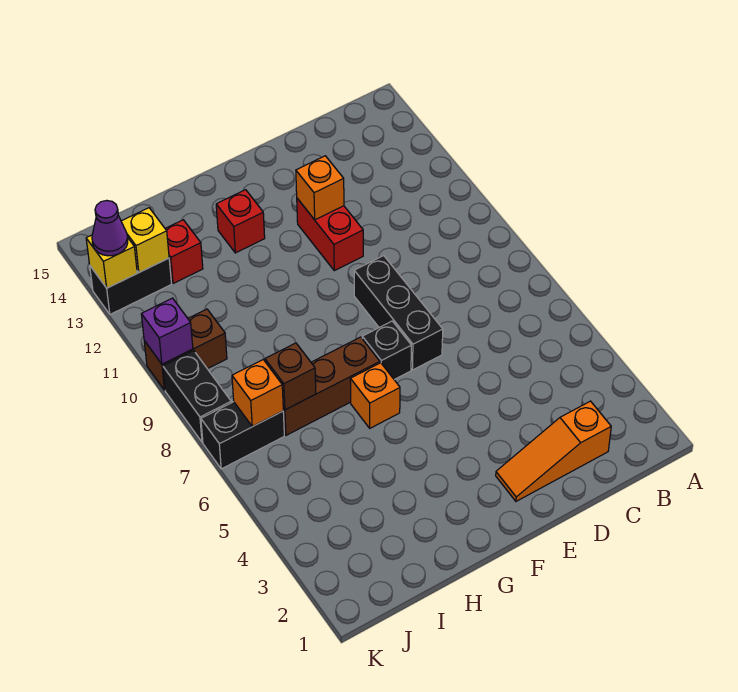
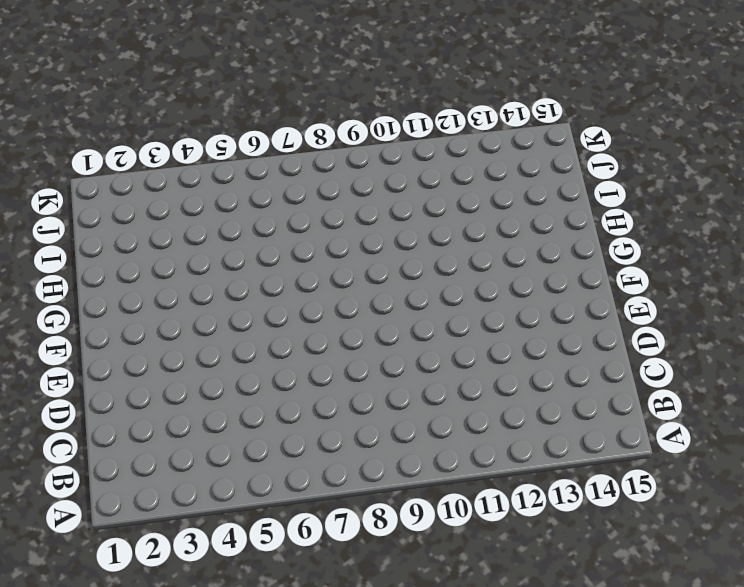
none -> orange 1x3 slope [496,401,611,501]
none -> black 1x3 brick [354,256,443,370]
none -> red 1x2 brick [297,198,363,271]

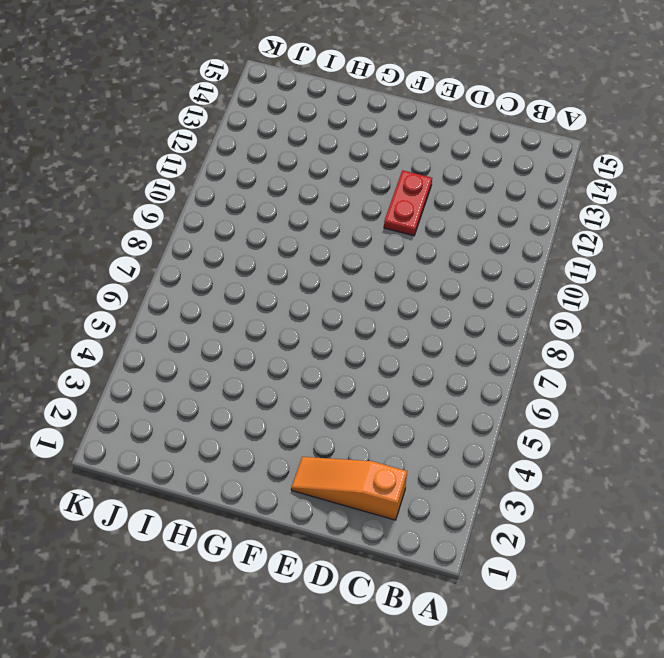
red 1x2 plate [384,170,432,236] -> red 1x2 brick [297,198,363,271]
none -> black 1x3 brick [354,256,443,370]
none -> black 1x1 brick [362,321,411,380]
none -> orange 1x1 brick [350,363,400,428]

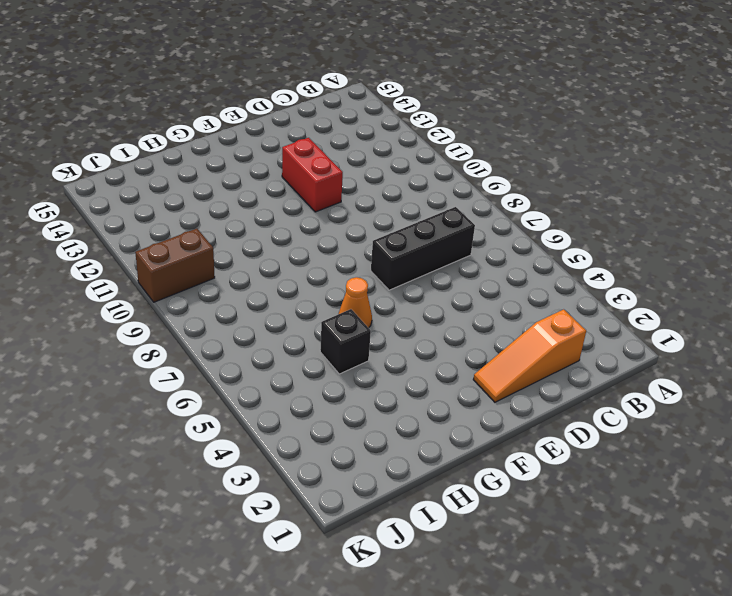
black 1x3 brick [371,207,475,290] -> black 1x3 brick turned to [354,256,443,370]
orange 1x1 cone [339,277,372,328] -> orange 1x1 brick [350,363,400,428]
black 1x1 brick [320,309,371,374] -> black 1x1 brick moved to [362,321,411,380]
none -> brown 1x3 brick [283,337,380,435]
none -> red 1x1 brick [216,190,265,253]
none -> red 1x1 brick [165,220,203,284]

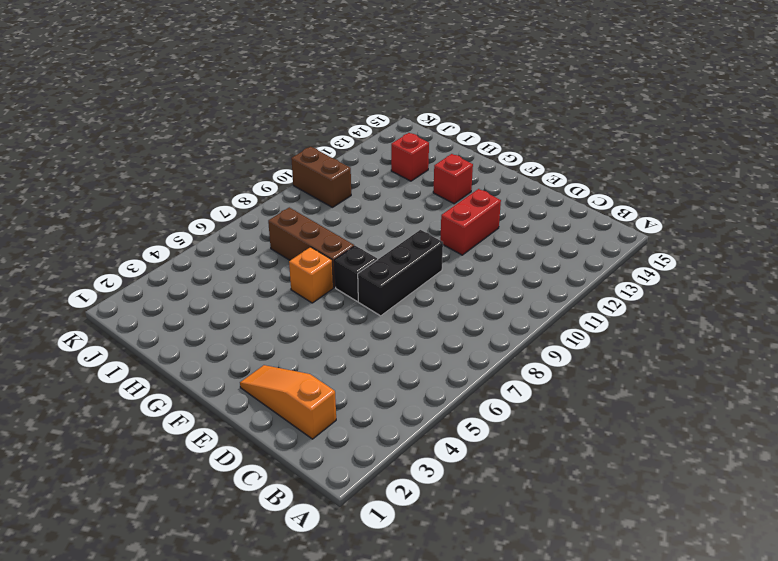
none -> black 1x2 brick [201,402,284,469]
none -> black 1x2 brick [90,258,172,314]
none -> black 1x2 brick [163,351,231,442]

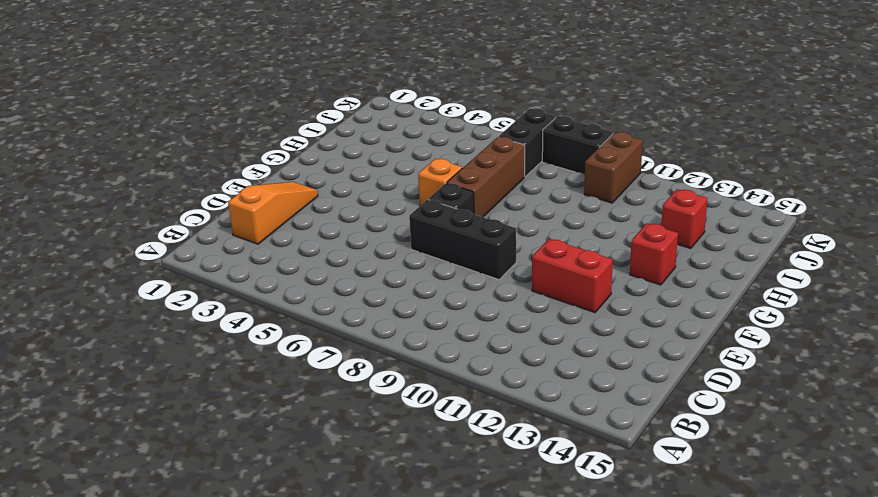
none -> black 1x2 brick [90,258,172,314]
none -> orange 1x1 brick [296,156,344,220]
none -> brown 1x1 brick [265,343,316,410]

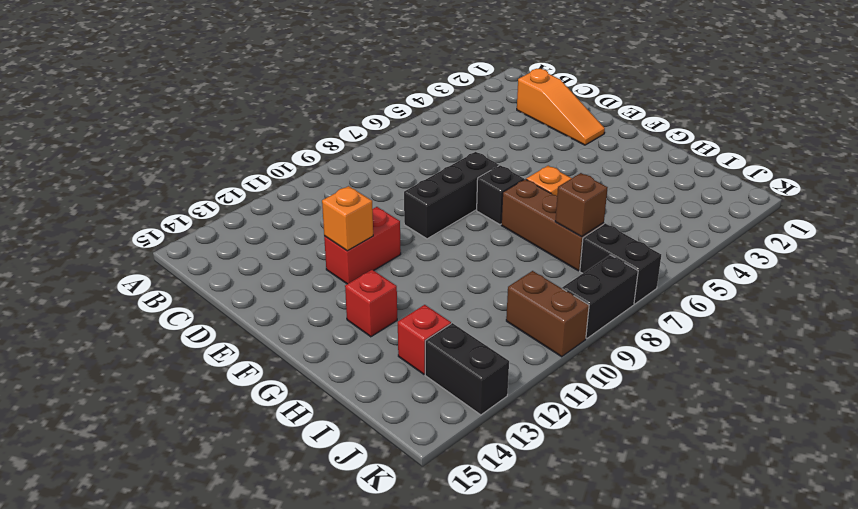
none -> orange 1x1 brick [232,360,283,427]
none -> yellow 1x1 brick [121,208,169,272]
none -> purple 1x1 brick [141,298,193,364]

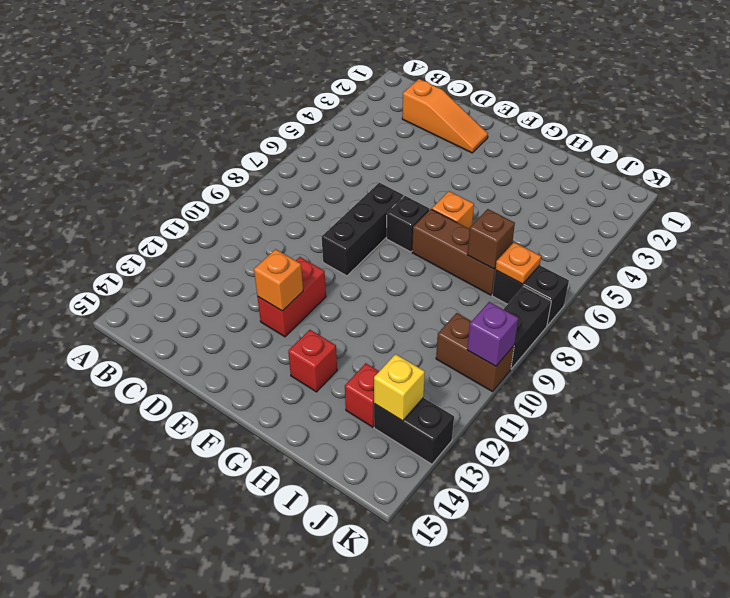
orange 1x1 plate [495,242,541,284] -> orange 1x1 brick [232,360,283,427]
none -> yellow 1x1 brick [86,235,137,288]
none -> purple 1x1 cone [92,200,128,256]

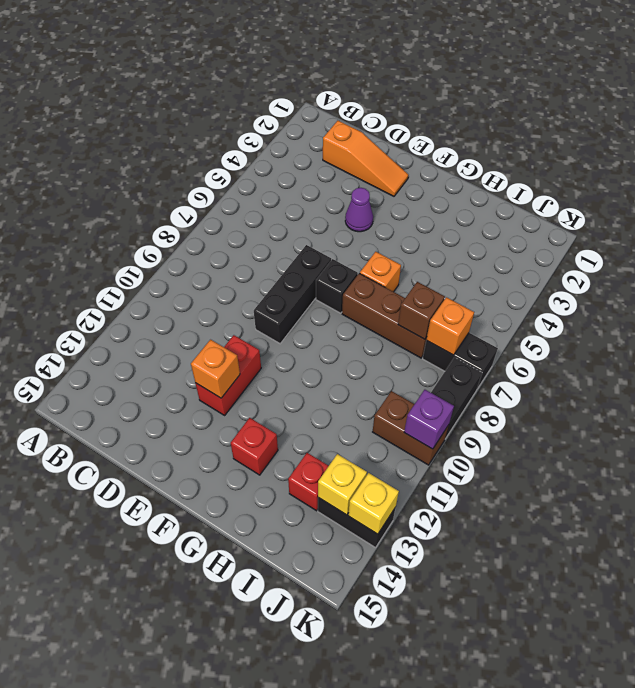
purple 1x1 cone [345,188,373,232] -> purple 1x1 cone moved to [92,200,128,256]

